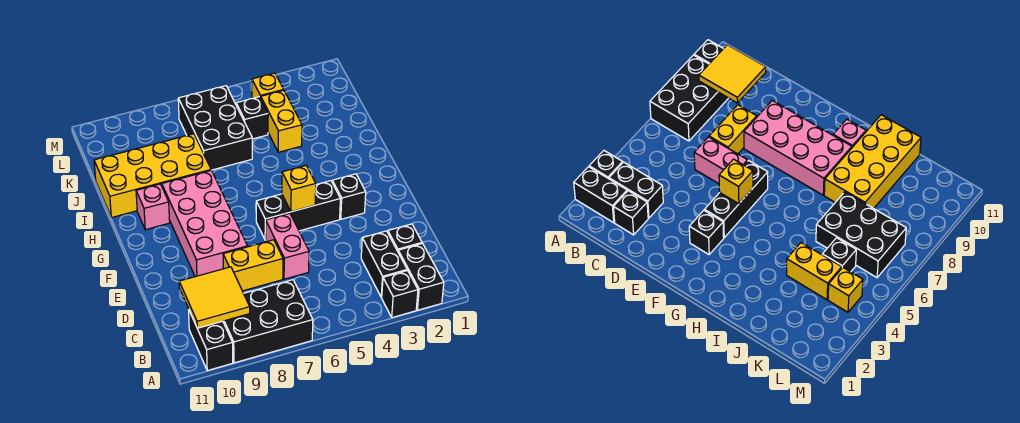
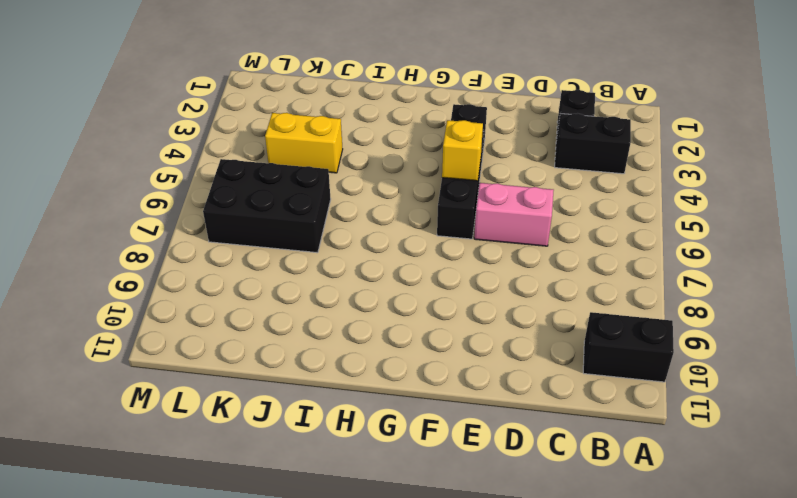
none -> black 1x2 brick [398,243,444,310]
none -> black 1x1 brick [382,271,418,318]
none -> black 2x3 brick [223,280,313,363]

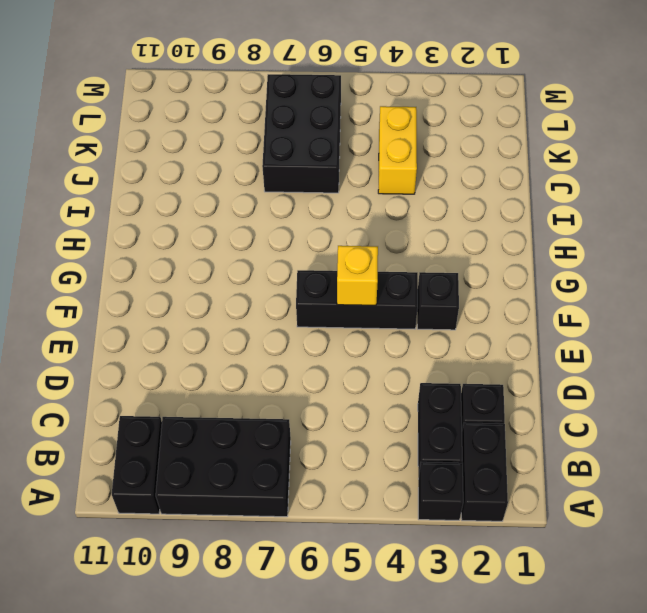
none -> pink 1x2 brick [266,213,309,279]
none -> yellow 1x2 brick [223,240,283,291]
none -> pink 2x4 brick [162,170,248,277]

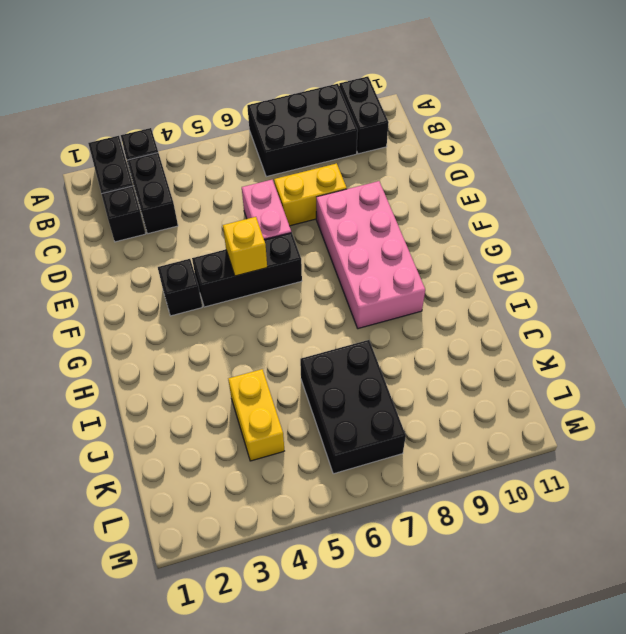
none -> pink 1x1 brick [136,184,170,230]
none -> yellow 2x4 brick [94,134,211,218]
none -> black 1x1 brick [236,97,268,139]

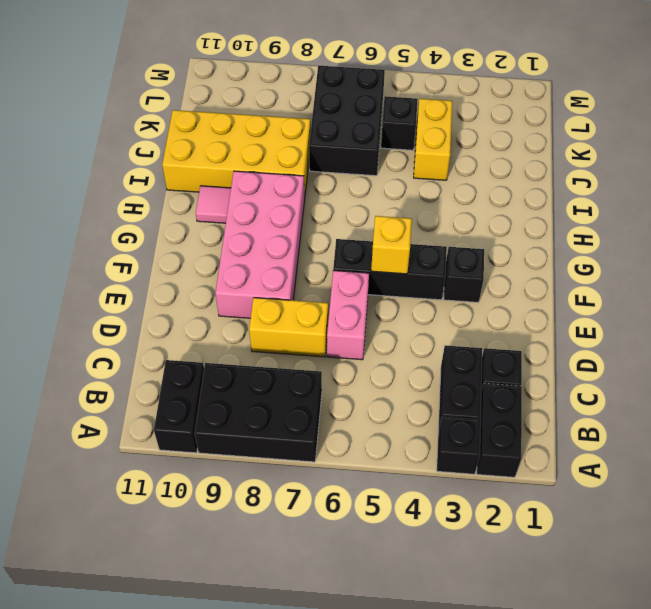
pink 1x1 tile [196,186,231,223] -> pink 1x1 brick [136,184,170,230]
none -> yellow 1x1 brick [252,73,283,99]
none -> yellow 2x2 tile [179,267,250,328]

